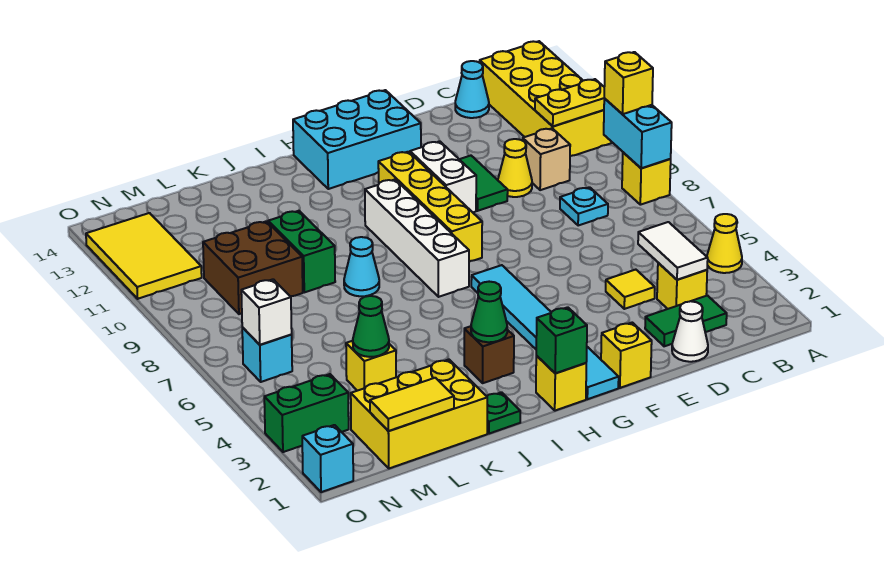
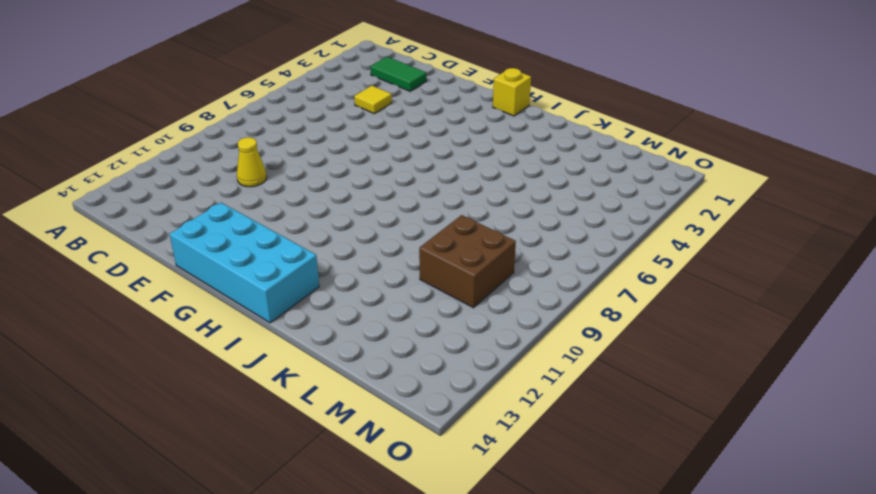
cyan 2x4 brick [170,202,319,323] -> cyan 2x3 brick [293,90,421,189]
none -> yellow 1x1 cone [707,214,742,273]
none -> yellow 1x1 brick [622,152,671,205]
none -> yellow 2x4 brick [480,41,612,156]
none -> yellow 1x1 brick [657,263,707,309]

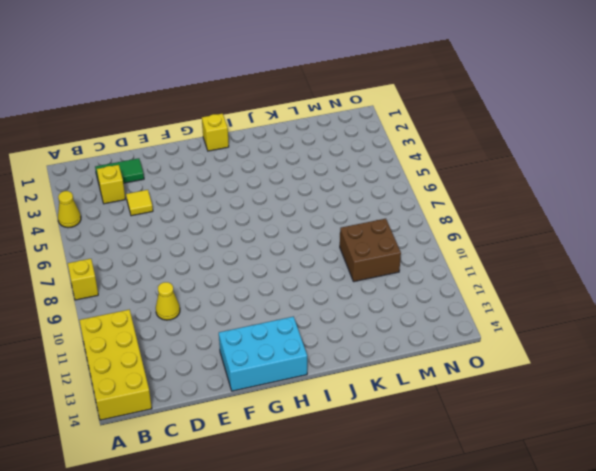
none -> cyan 1x1 plate [560,187,608,226]
none -> tan 1x1 brick [523,128,570,190]
none -> cyan 1x1 cone [455,61,489,118]
none -> white 1x1 cone [672,301,708,362]

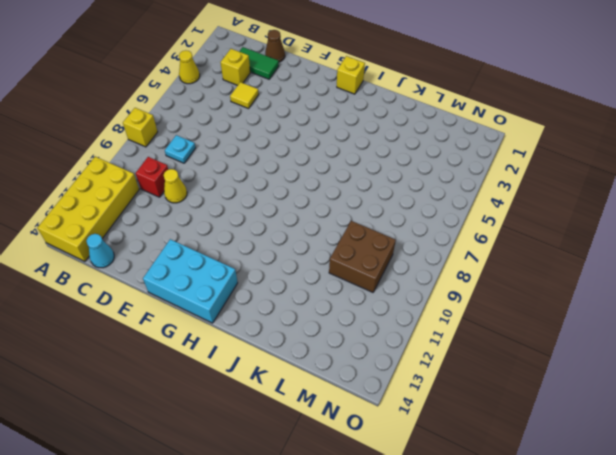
red 1x1 brick [136,157,168,197] -> tan 1x1 brick [523,128,570,190]
brown 1x1 cone [265,30,285,62] -> white 1x1 cone [672,301,708,362]
none -> green 1x2 tile [459,156,508,211]
none -> yellow 1x1 brick [601,323,652,388]
none -> white 1x2 brick [410,141,476,212]
none -> cyan 1x6 tile [471,265,619,399]

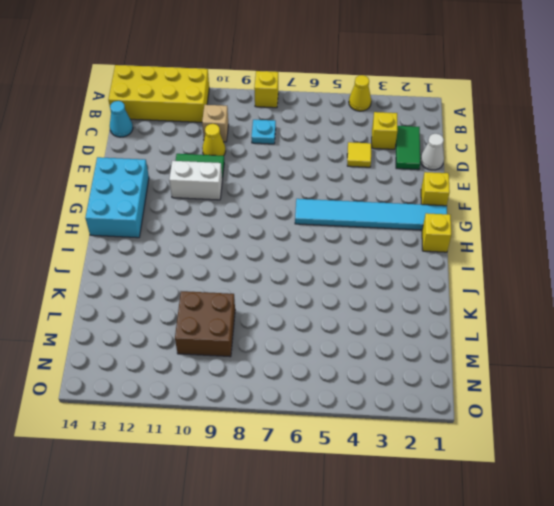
none -> yellow 1x4 brick [378,152,482,262]
none -> white 1x4 brick [365,180,469,297]
none -> brown 1x1 brick [464,326,514,383]
none -> green 1x1 plate [487,392,520,434]

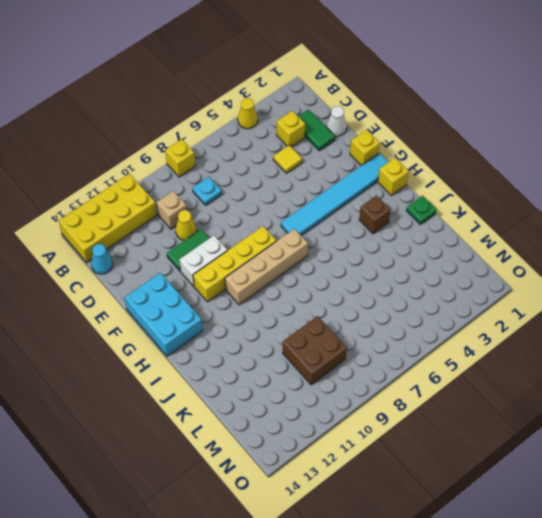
tan 1x4 brick [225,229,308,305] -> white 1x4 brick [365,180,469,297]
none -> cyan 1x1 cone [344,237,379,296]
none -> yellow 2x3 brick [351,359,487,468]
none -> green 1x2 brick [268,211,335,292]
none -> yellow 1x1 brick [346,341,396,391]

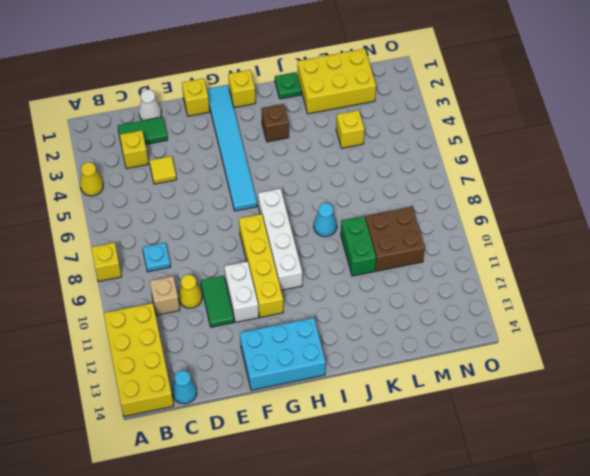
none -> green 1x2 brick [264,374,349,452]
none -> cyan 1x1 brick [242,327,292,382]
none -> yellow 2x3 tile [86,213,202,299]
none -> cyan 1x1 brick [302,425,353,492]

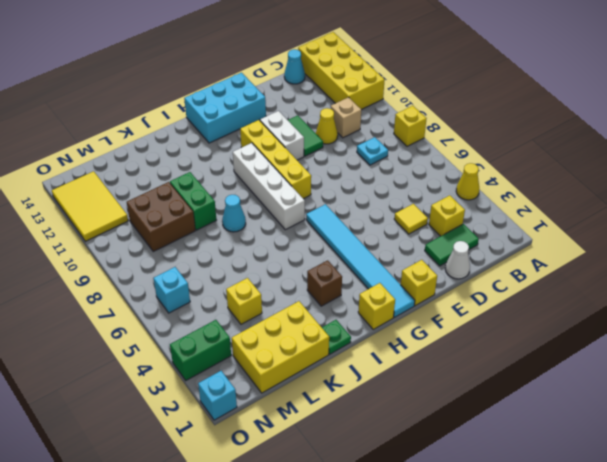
none -> cyan 1x2 brick [604,99,672,168]
none -> yellow 1x2 plate [535,79,605,126]
none -> white 1x2 tile [638,222,708,280]
none -> green 1x1 brick [536,307,587,373]

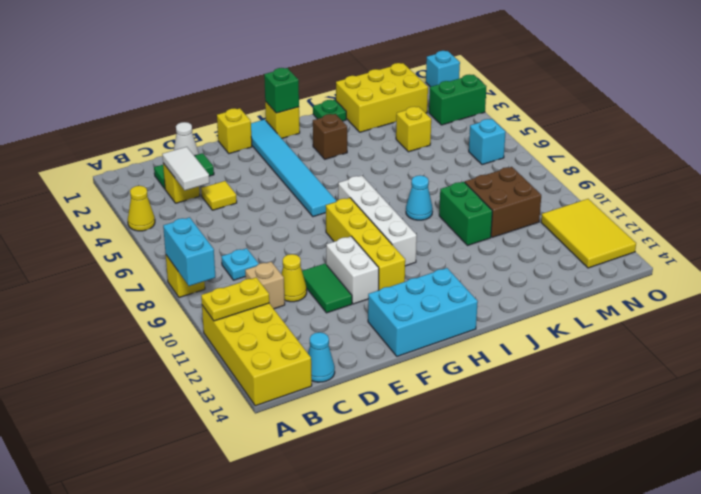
none -> green 1x1 cone [471,282,507,342]
none -> yellow 1x2 tile [370,378,454,431]
none -> green 1x1 cone [353,296,389,357]
none -> white 1x1 brick [241,279,292,345]

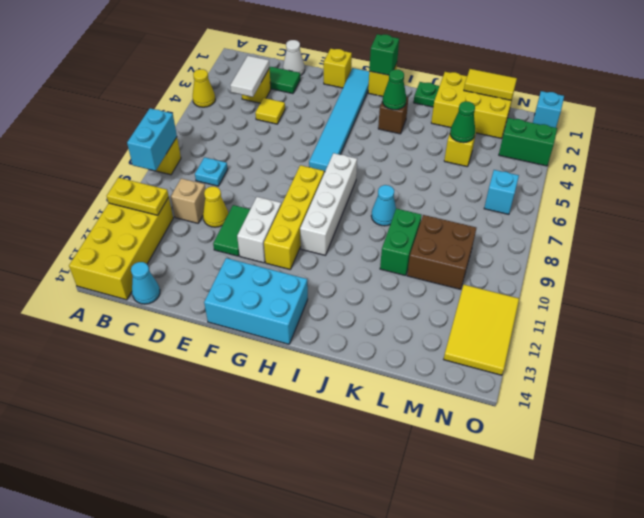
none -> white 1x1 brick [241,279,292,345]
none -> yellow 1x1 brick [604,52,653,114]

